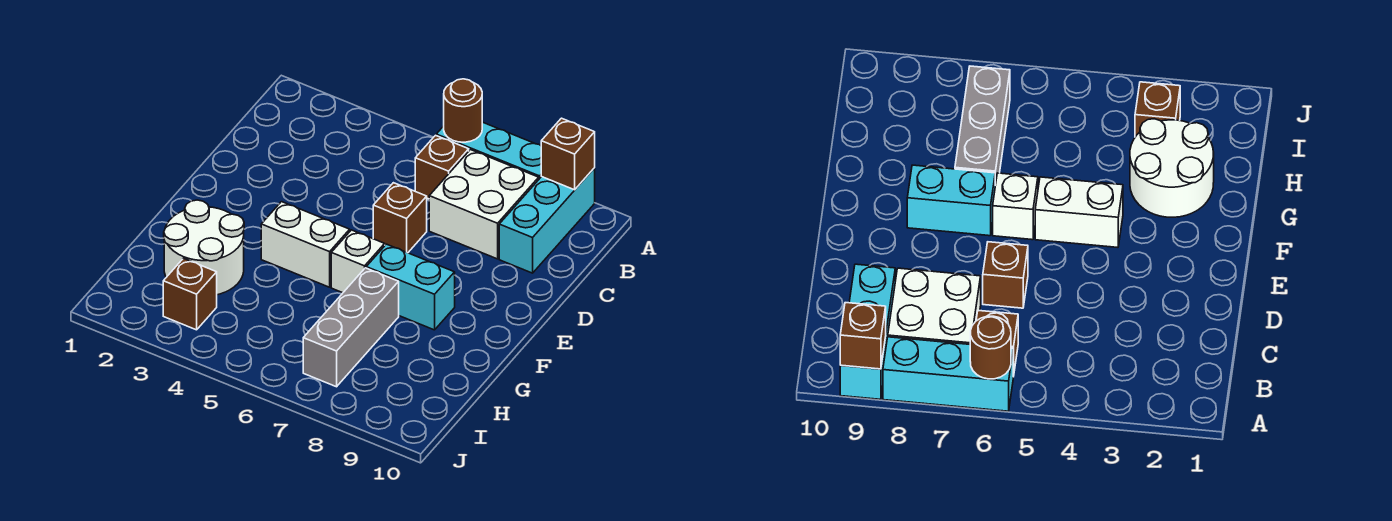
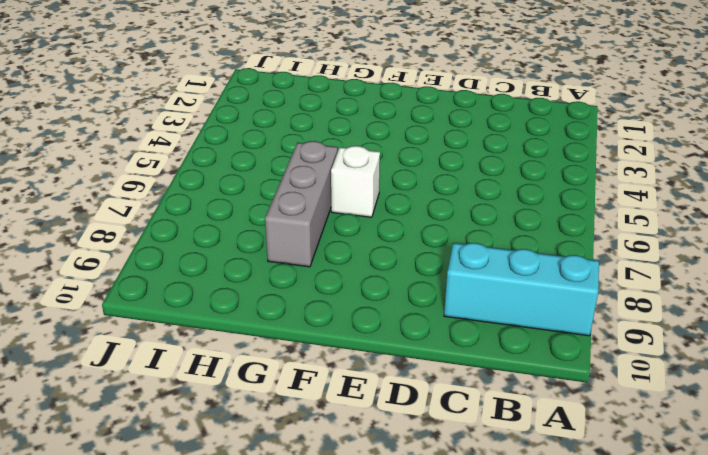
grey 1x3 brick [265,141,338,267] -> grey 1x3 brick turned to [303,268,399,387]
none -> cyan 1x3 brick [436,122,542,179]
none -> brown 1x1 brick [415,135,469,199]
none -> white 2x2 brick [429,150,539,259]

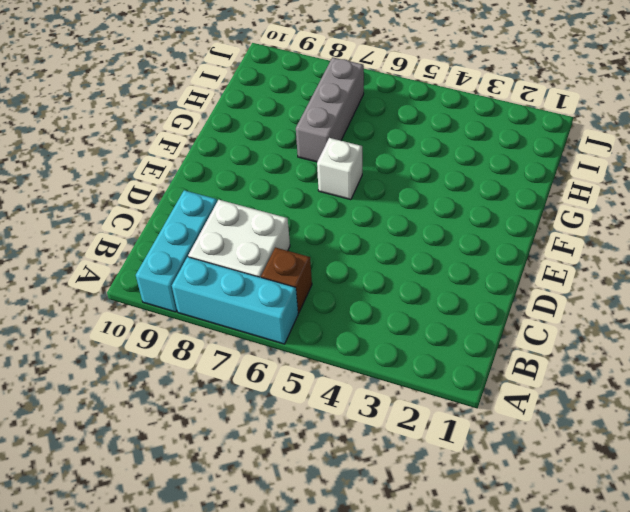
none -> brown 1x1 brick [373,183,427,253]
none -> white 1x2 brick [261,202,350,287]
none -> cyan 1x2 brick [366,244,455,330]

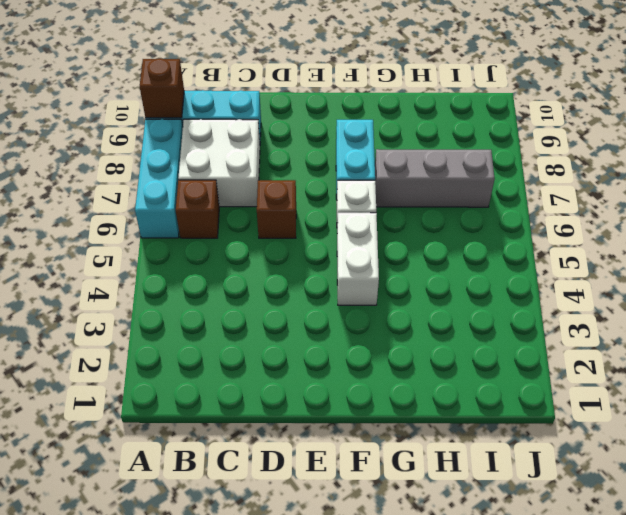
none -> white 2x2 round brick [164,200,244,295]
none -> brown 1x1 brick [163,258,217,330]
none -> brown 1x1 round brick [444,79,482,142]

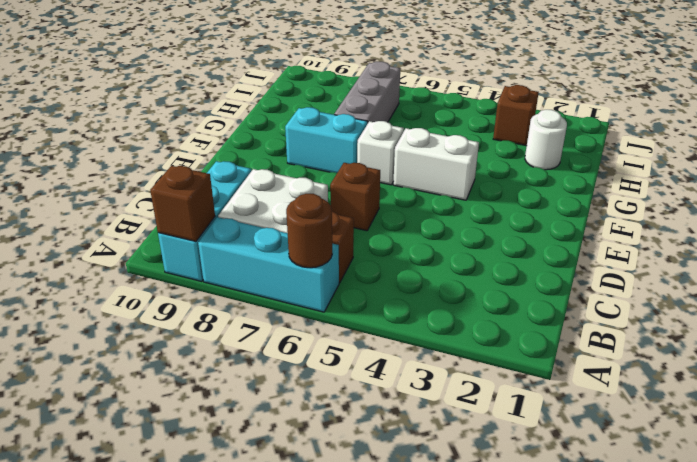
white 1x1 round brick [525,110,567,170] -> white 2x2 round brick [164,200,244,295]

